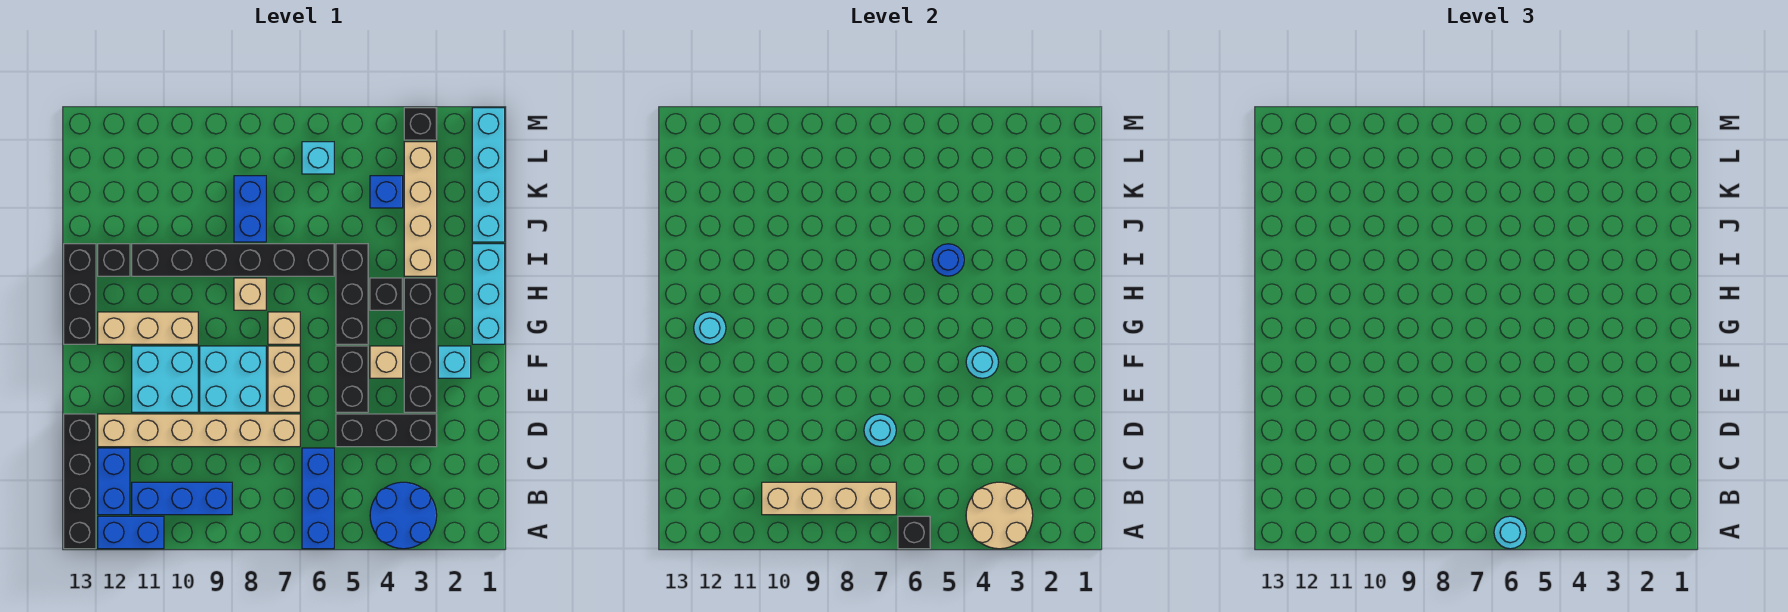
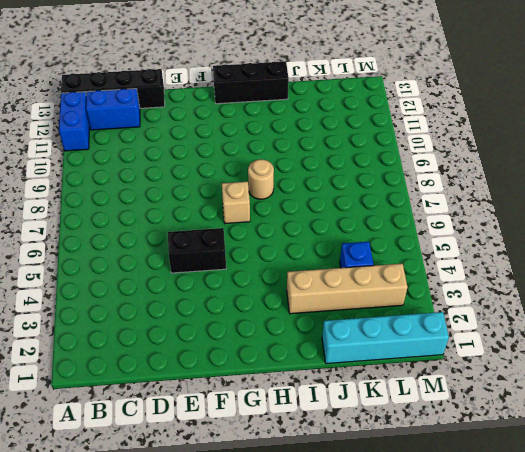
tan 1x1 round brick [248,159,274,199] -> tan 1x1 brick [234,278,266,310]
none -> blue 2x2 round brick [370,482,437,549]
none -> blue 1x3 brick [302,448,334,549]
none -> blue 1x3 brick [132,482,232,515]
none -> black 1x3 brick [336,414,437,447]

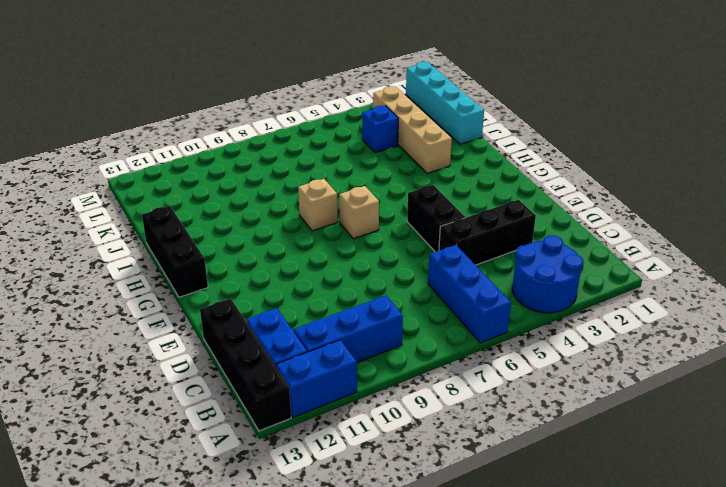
none -> tan 1x6 brick [98,414,300,447]
none -> black 1x4 brick [404,278,437,412]
none -> tan 1x2 brick [268,346,300,412]
none -> cyan 2x2 brick [200,346,266,412]

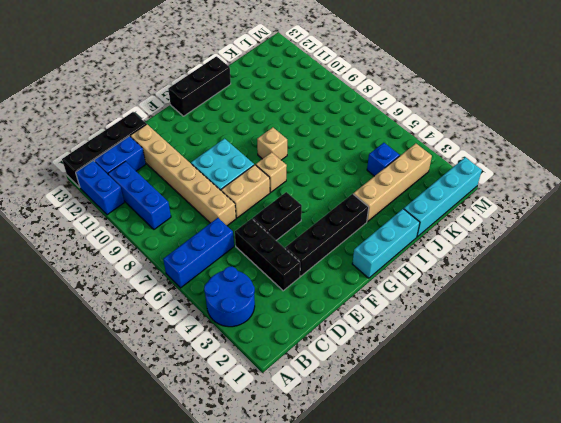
none -> cyan 2x2 brick [132,346,198,412]
none -> cyan 1x1 brick [438,346,471,378]
none -> tan 1x1 brick [370,346,403,378]
none -> black 1x3 brick [336,244,368,344]

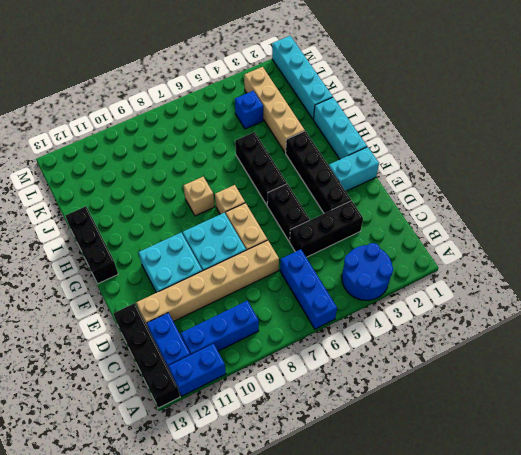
cyan 1x2 brick [329,147,379,191] -> cyan 1x1 brick [438,346,471,378]
none -> tan 1x1 brick [370,346,403,378]
none -> tan 1x3 brick [98,312,198,344]
none -> black 1x1 brick [370,278,403,310]
none -> black 1x6 brick [132,244,334,276]

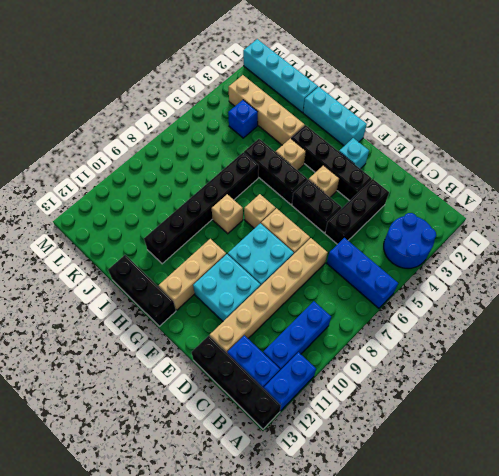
tan 1x1 brick [276,138,306,170] -> black 1x1 brick [370,278,403,310]
none -> black 1x1 brick [98,244,130,276]
none -> blue 1x2 brick [234,176,266,242]
none -> cyan 1x1 brick [302,142,334,174]
none -> black 1x1 brick [404,108,437,140]

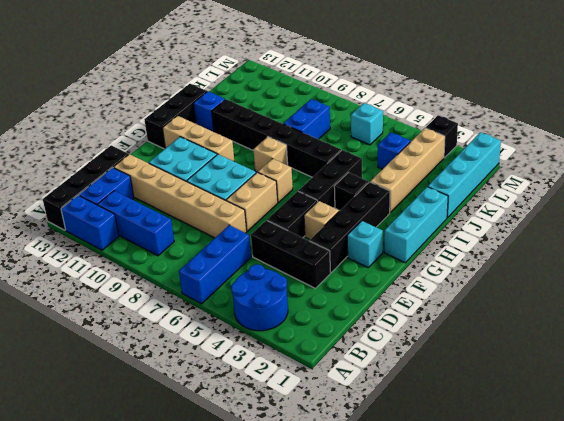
blue 1x1 brick [194,91,225,132] -> black 1x1 brick [98,244,130,276]
none -> tan 2x2 round brick [966,482,1033,549]
none -> black 1x1 brick [898,516,930,549]
none -> tan 1x4 brick [762,482,896,515]
none -> cyan 1x1 round brick [864,414,896,446]

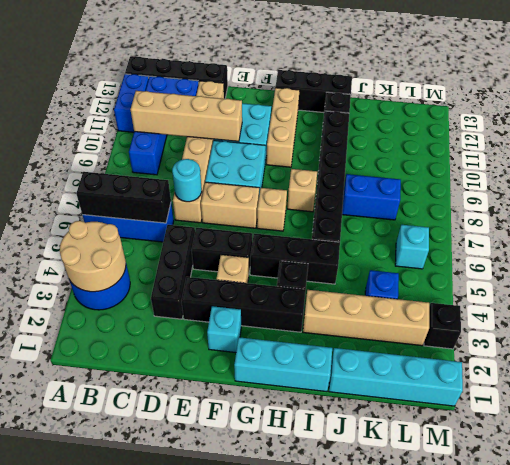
black 1x3 brick [76,172,171,223] -> black 1x1 brick [898,516,930,549]
tan 1x4 brick [130,91,242,142] -> tan 1x4 brick turned to [762,482,896,515]
none -> cyan 1x1 round brick [966,346,999,378]
none -> cyan 1x1 round brick [694,312,726,344]
none -> blue 1x1 round brick [932,244,964,276]
none -> cyan 1x1 round brick [1494,516,1526,549]

